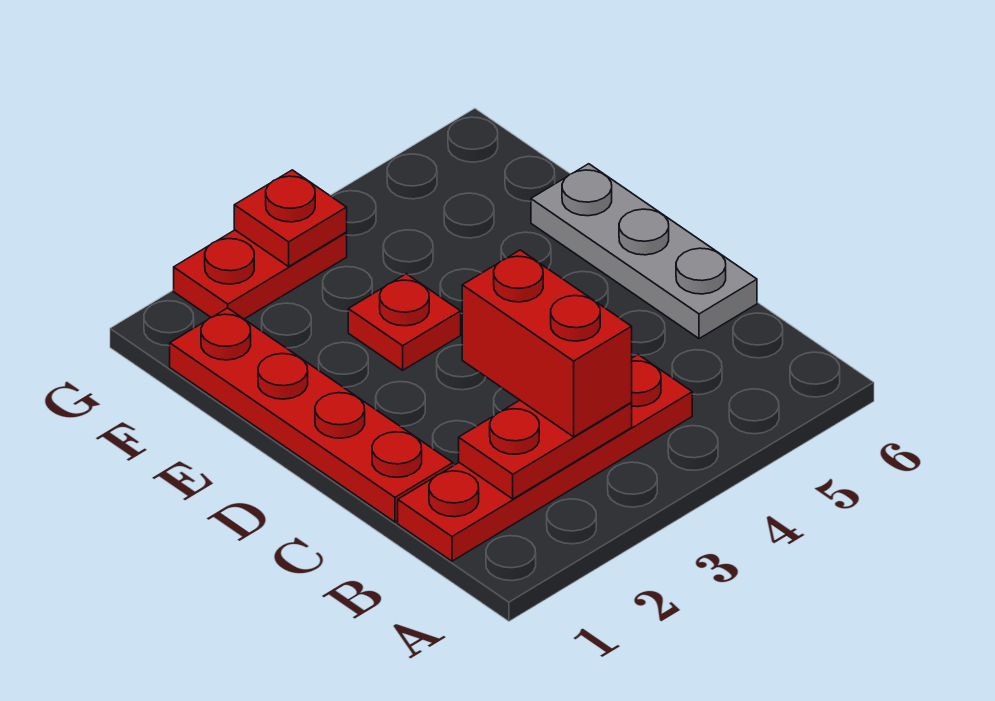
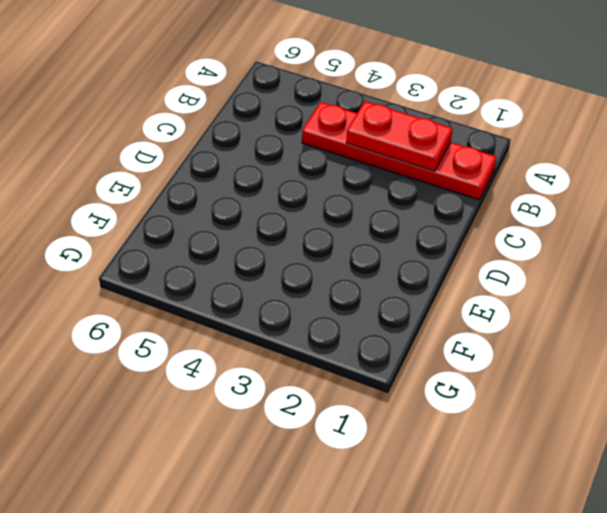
none -> red 1x4 plate [170,308,453,522]
none -> grey 1x3 plate [531,164,757,339]

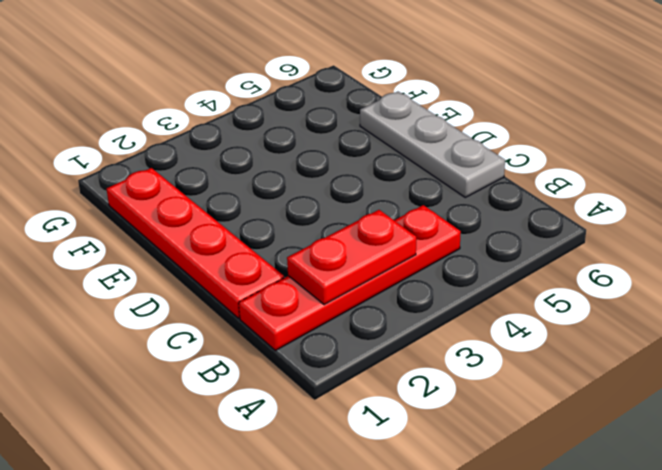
none -> red 1x1 plate [348,274,461,370]
none -> red 1x2 plate [174,230,347,319]

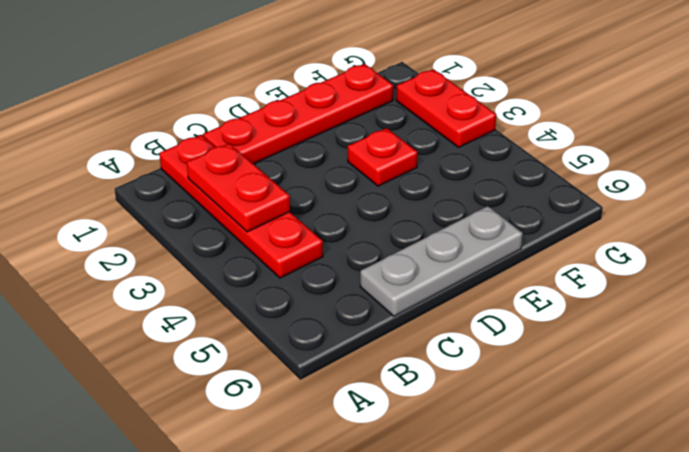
none -> red 1x1 plate [234,170,347,266]
none -> red 1x2 brick [462,250,632,437]

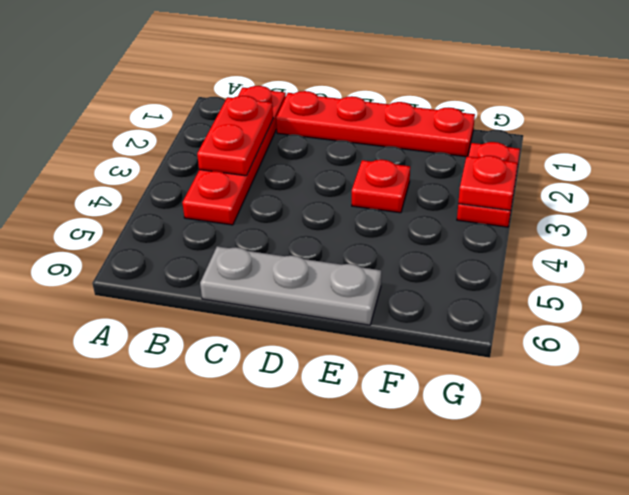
none -> red 1x2 brick [462,250,632,437]

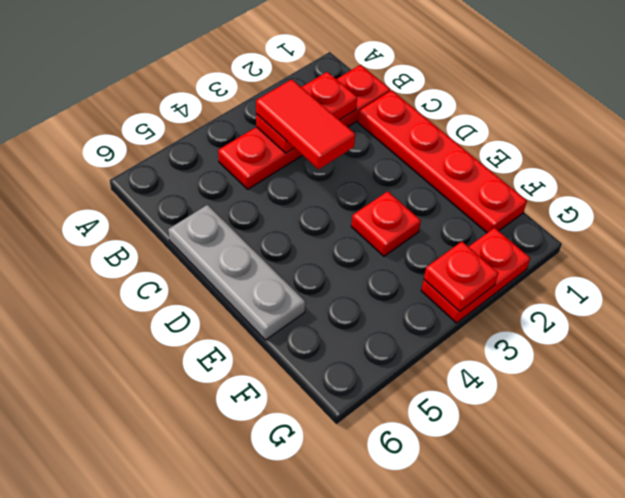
red 1x2 tile [256,79,355,169] -> red 1x2 brick [462,250,632,437]

